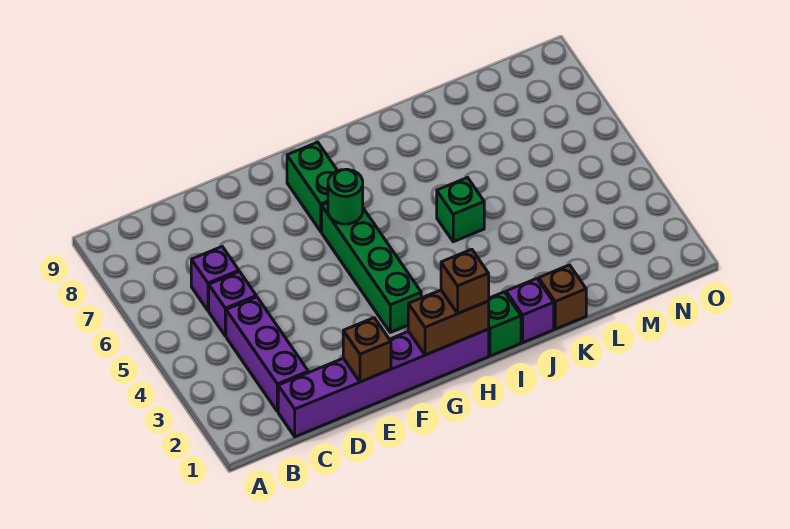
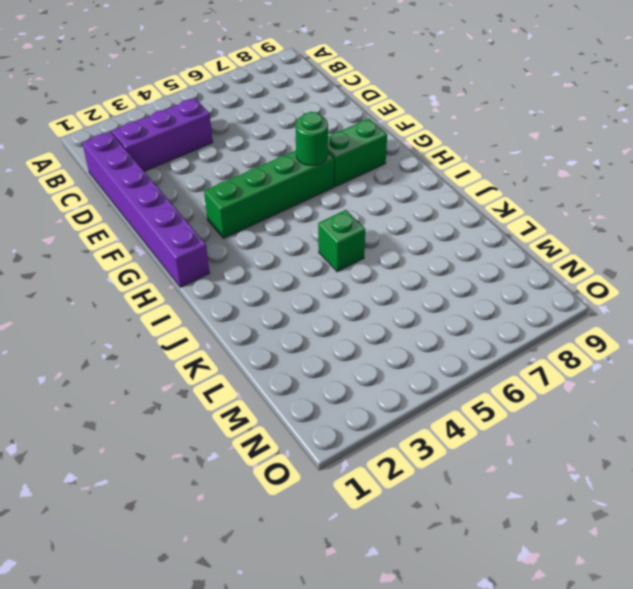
none -> purple 1x1 brick [209,272,256,336]
none -> purple 1x1 brick [191,247,239,311]
none -> green 1x1 brick [489,292,521,356]

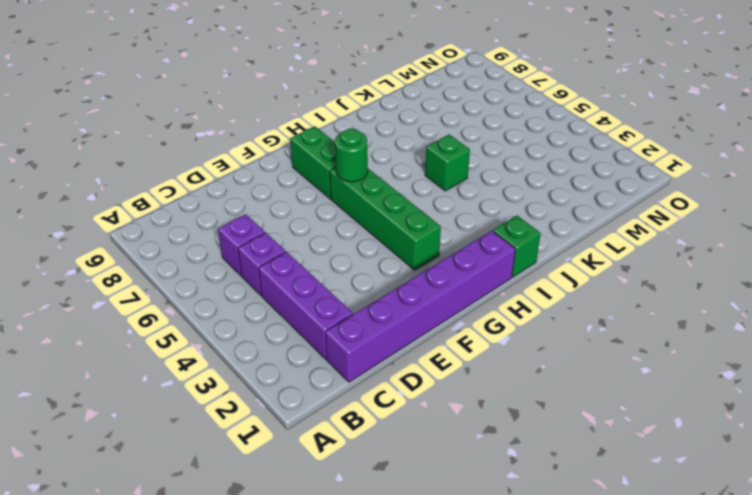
none -> purple 1x1 brick [506,279,554,342]
none -> brown 1x1 brick [539,265,586,329]
none -> brown 1x1 brick [343,318,391,382]

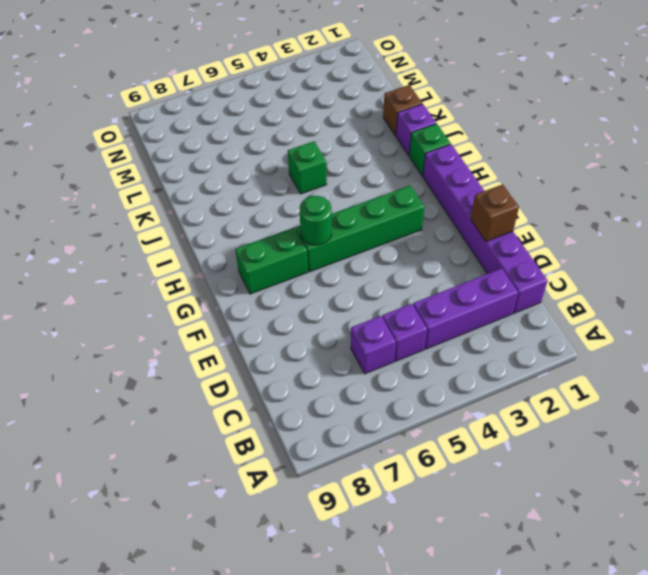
none -> brown 1x2 brick [408,290,489,355]
none -> brown 1x1 brick [441,249,489,313]

